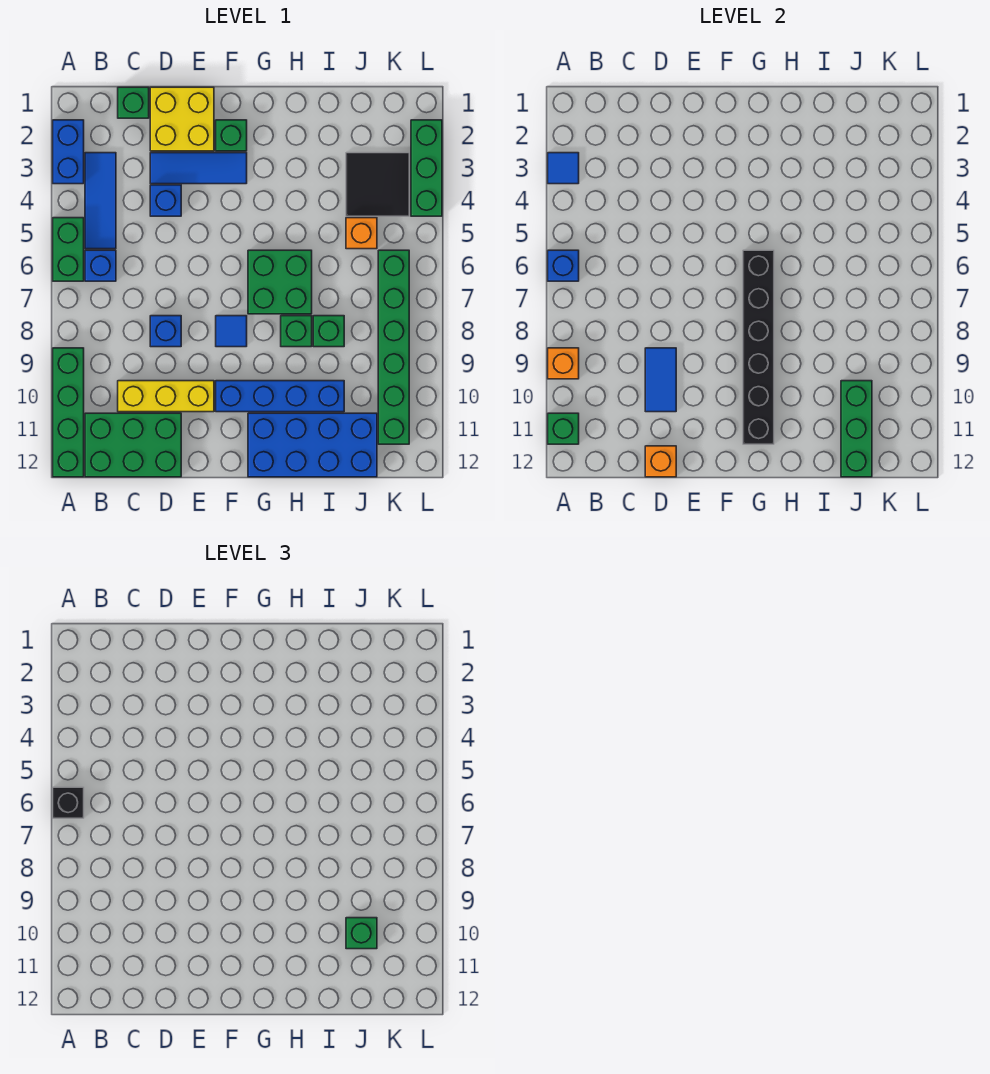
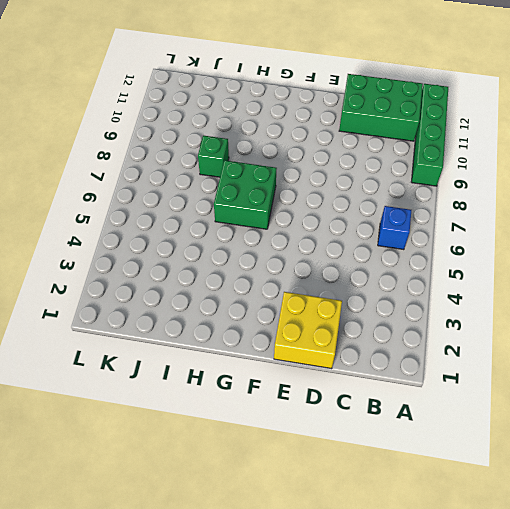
none -> blue 1x2 brick [53,120,84,184]
none -> green 1x2 brick [53,218,84,281]
none -> blue 1x3 tile [85,153,116,249]
none -> green 1x1 brick [118,87,149,118]

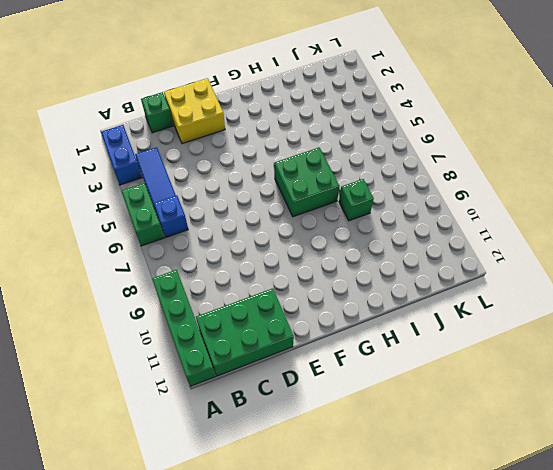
none -> yellow 1x3 brick [118,381,214,412]
none -> blue 1x3 tile [150,153,247,184]
none -> blue 1x1 brick [150,185,181,216]
none -> blue 1x1 brick [150,316,181,347]

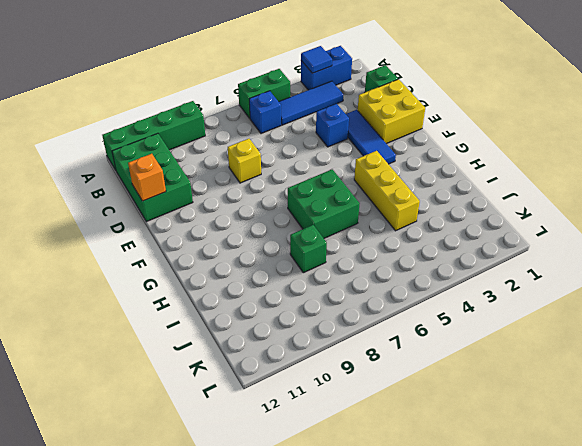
yellow 1x1 brick [228,139,261,183] -> blue 1x1 brick [150,316,181,347]
yellow 1x3 brick [354,151,420,231] -> yellow 1x3 brick moved to [118,381,214,412]
none -> green 1x1 brick [216,120,247,151]
none -> blue 1x1 tile [216,316,247,347]
none -> blue 1x4 brick [216,381,344,412]
none -> blue 2x4 brick [248,413,377,477]

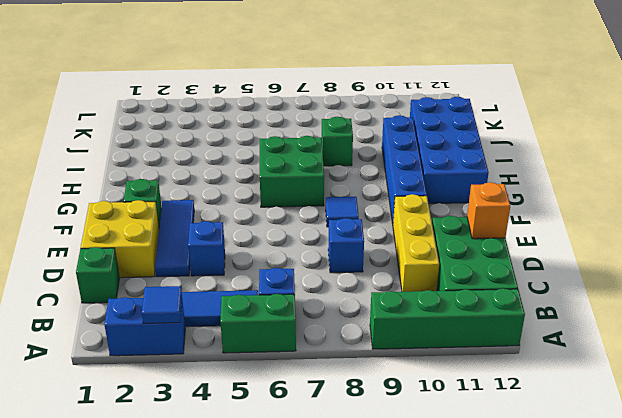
none -> green 1x1 brick [281,316,312,347]
none -> black 2x2 tile [346,153,409,216]
none -> orange 1x1 brick [346,218,377,249]
none -> green 1x6 brick [378,250,409,444]

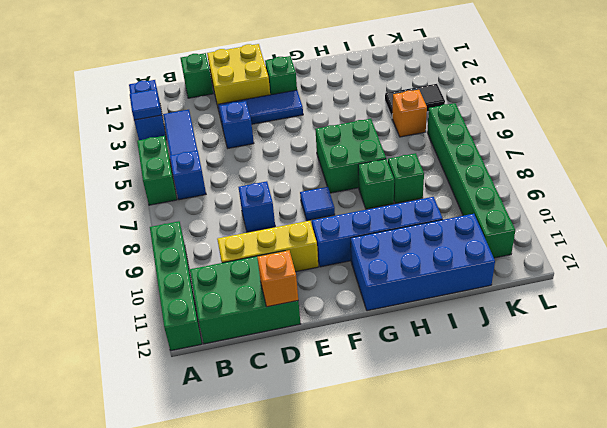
black 1x2 tile [385,84,445,117] -> black 2x2 tile [346,153,409,216]
none -> green 1x3 brick [411,120,442,216]
none -> blue 1x1 brick [548,250,579,281]
none -> orange 1x1 brick [548,348,579,379]
none -> green 1x1 brick [548,413,579,444]

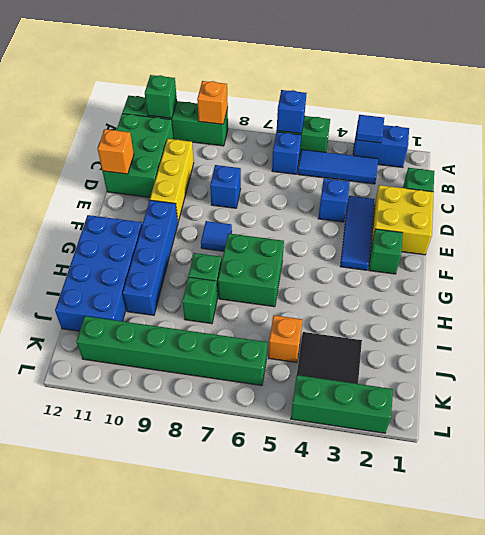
none -> blue 1x2 tile [645,348,676,412]
none -> black 1x6 brick [743,250,774,444]
none -> green 1x3 brick [841,381,872,477]
none -> black 1x1 brick [53,787,84,818]

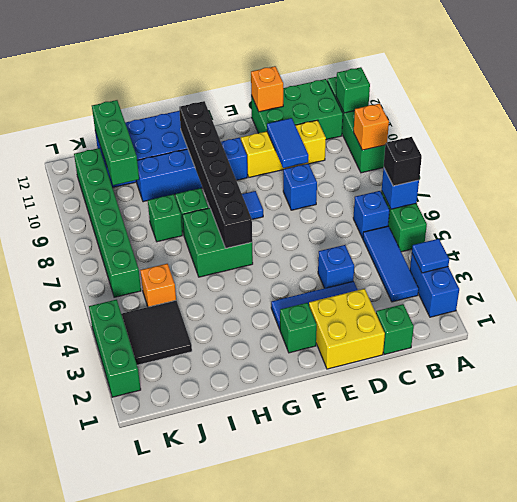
none -> green 1x1 brick [346,918,377,949]

